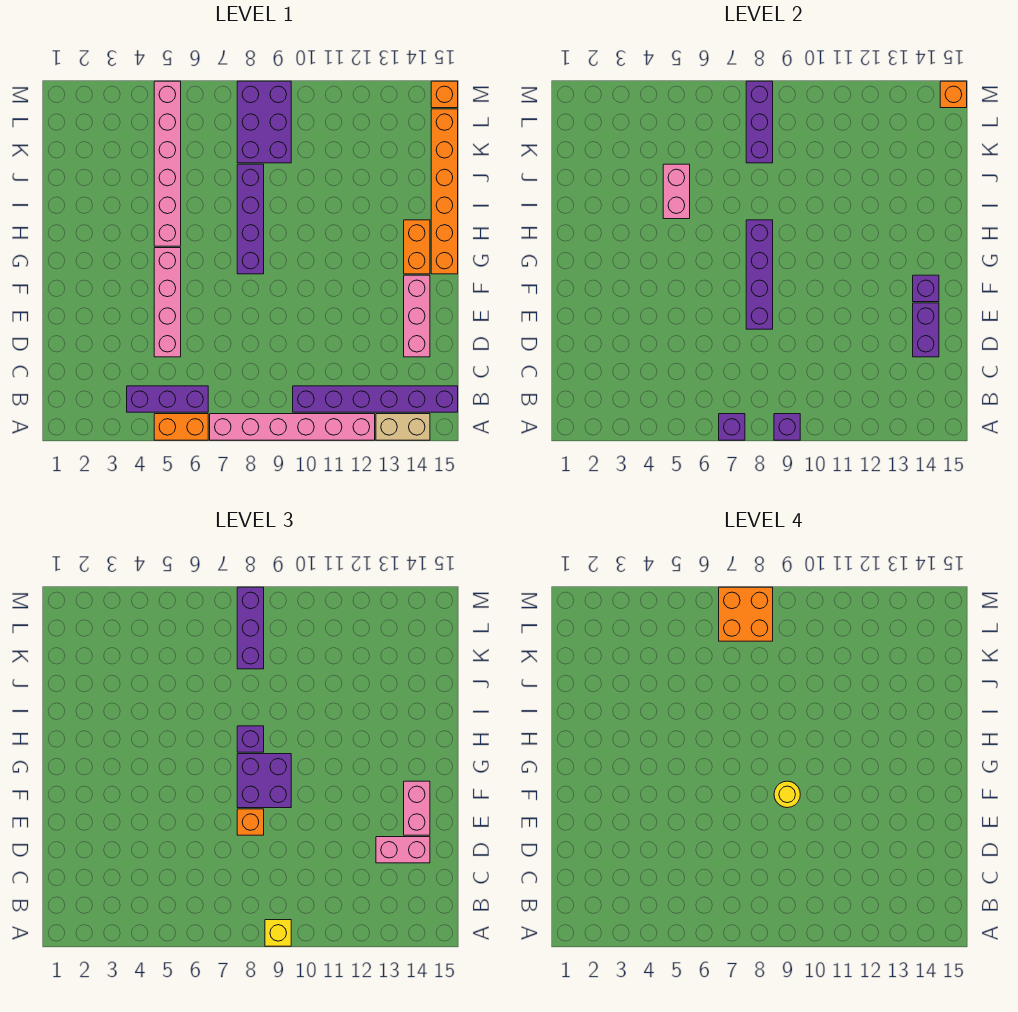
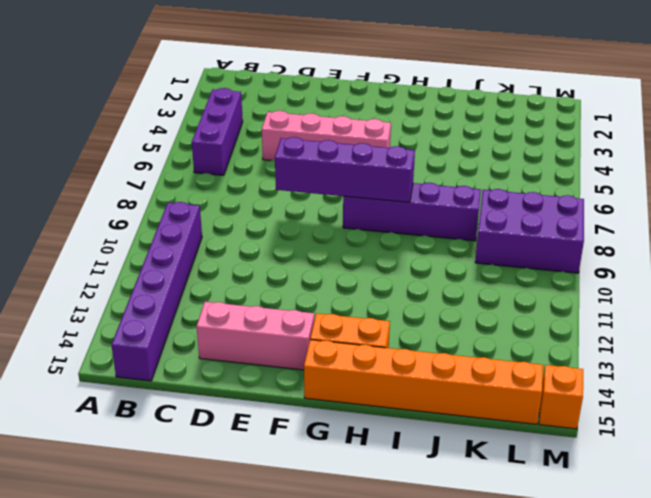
none -> orange 1x2 brick [154,414,208,440]
none -> pink 1x6 brick [210,414,375,440]
none -> tan 1x2 brick [376,414,430,440]
none -> pink 1x6 brick [154,81,181,246]

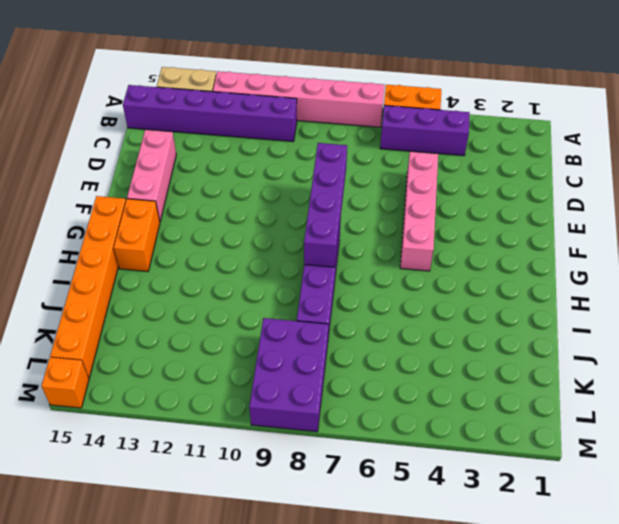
none -> pink 1x6 brick [154,81,181,246]
none -> purple 1x1 brick [719,414,745,440]
none -> purple 1x1 brick [774,414,800,440]
none -> purple 1x2 brick [913,303,939,357]

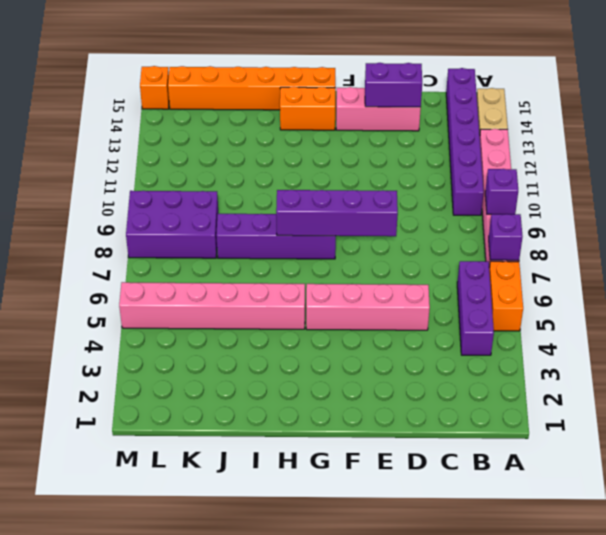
none -> purple 1x1 brick [913,275,939,302]
none -> pink 1x2 brick [663,164,690,219]
none -> purple 1x3 brick [746,81,773,163]
none -> orange 1x1 brick [940,81,967,108]

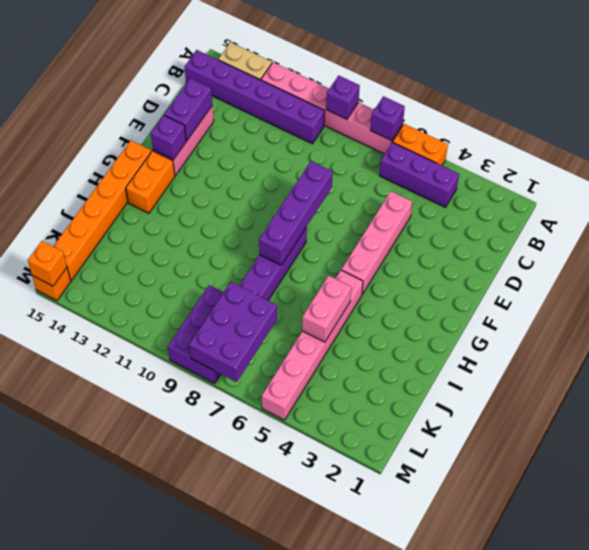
purple 2x3 brick [189,282,277,382] -> purple 1x3 brick [746,81,773,163]
none -> yellow 1x1 brick [265,920,291,946]
none -> pink 1x2 brick [376,837,430,863]
none -> orange 1x1 brick [237,809,264,835]
none -> pink 1x2 brick [404,781,430,835]

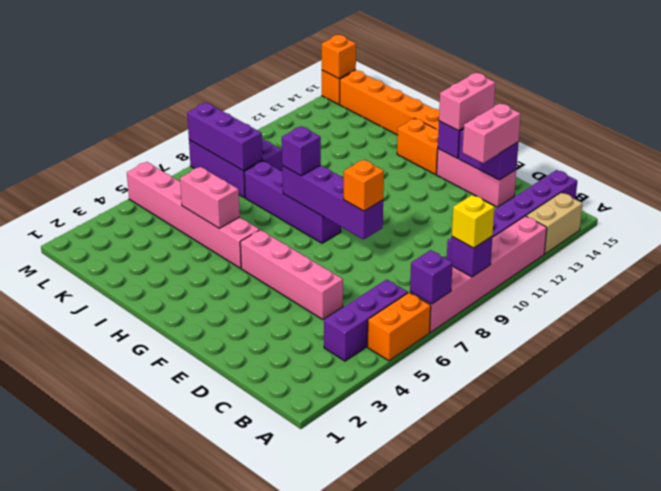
pink 1x2 brick [439,73,495,131] -> pink 1x2 brick turned to [404,781,430,835]
none -> purple 2x2 brick [237,754,291,808]
none -> purple 1x3 brick [237,587,264,669]
none -> yellow 1x1 round brick [774,781,800,808]
none -> orange 2x2 brick [719,587,773,641]

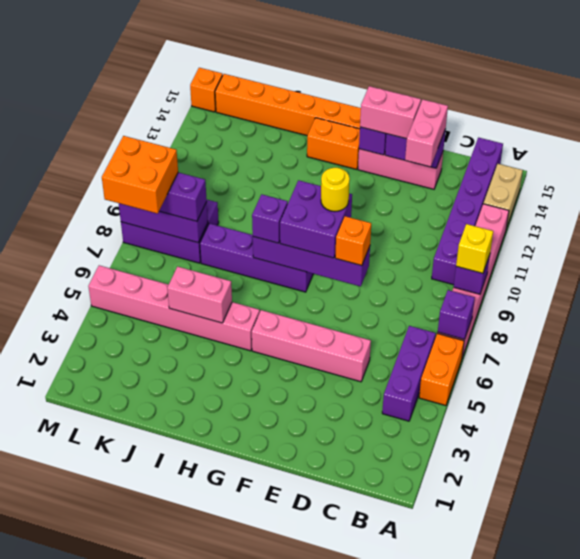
none -> orange 1x1 brick [940,81,967,108]

